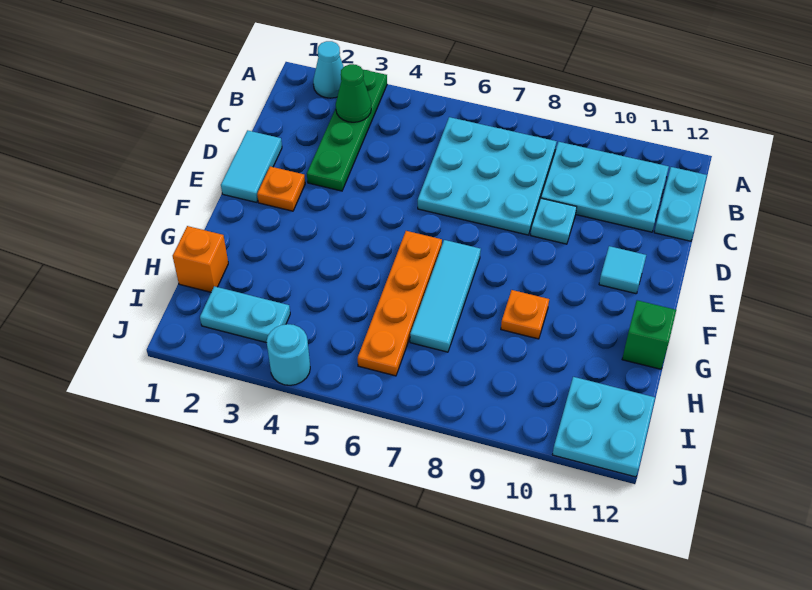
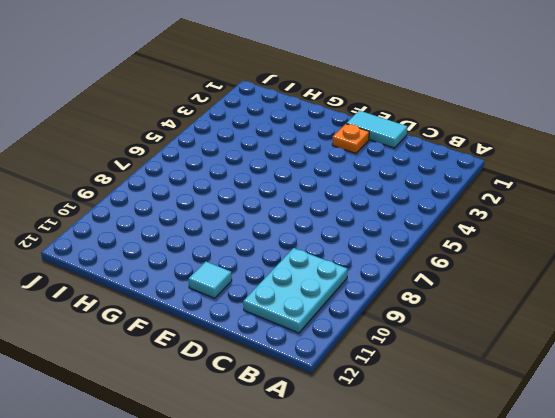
none -> cyan 1x1 cone [313,41,344,98]
none -> green 1x4 plate [307,70,387,191]
none -> cyan 3x3 plate [418,117,557,235]

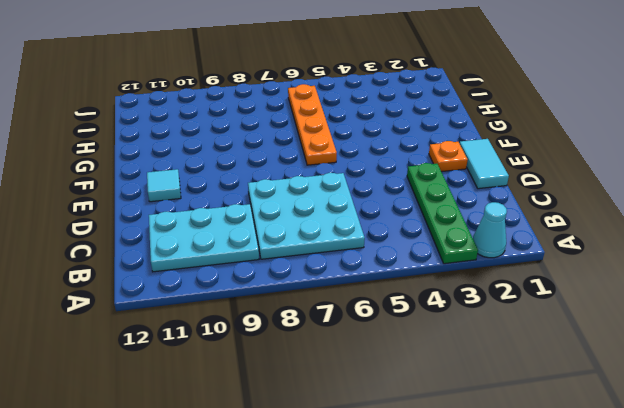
none -> cyan 1x2 plate [654,167,707,241]
none -> cyan 1x1 plate [531,198,577,244]
none -> cyan 1x3 tile [410,240,481,352]

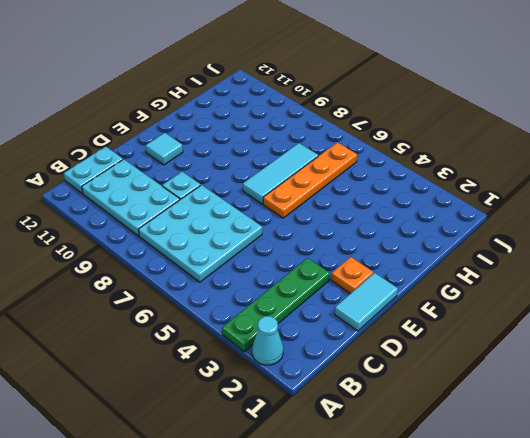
none -> orange 1x1 plate [501,290,549,339]
none -> green 1x1 brick [622,300,676,369]
none -> orange 1x1 brick [173,226,228,292]

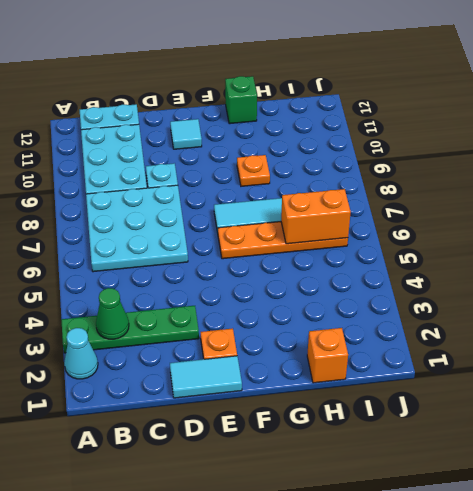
orange 1x2 brick [281,189,351,244] -> none
none -> cyan 1x2 plate [200,286,290,343]
none -> cyan 2x2 plate [552,377,655,477]
none -> cyan 1x1 round brick [267,324,310,385]

